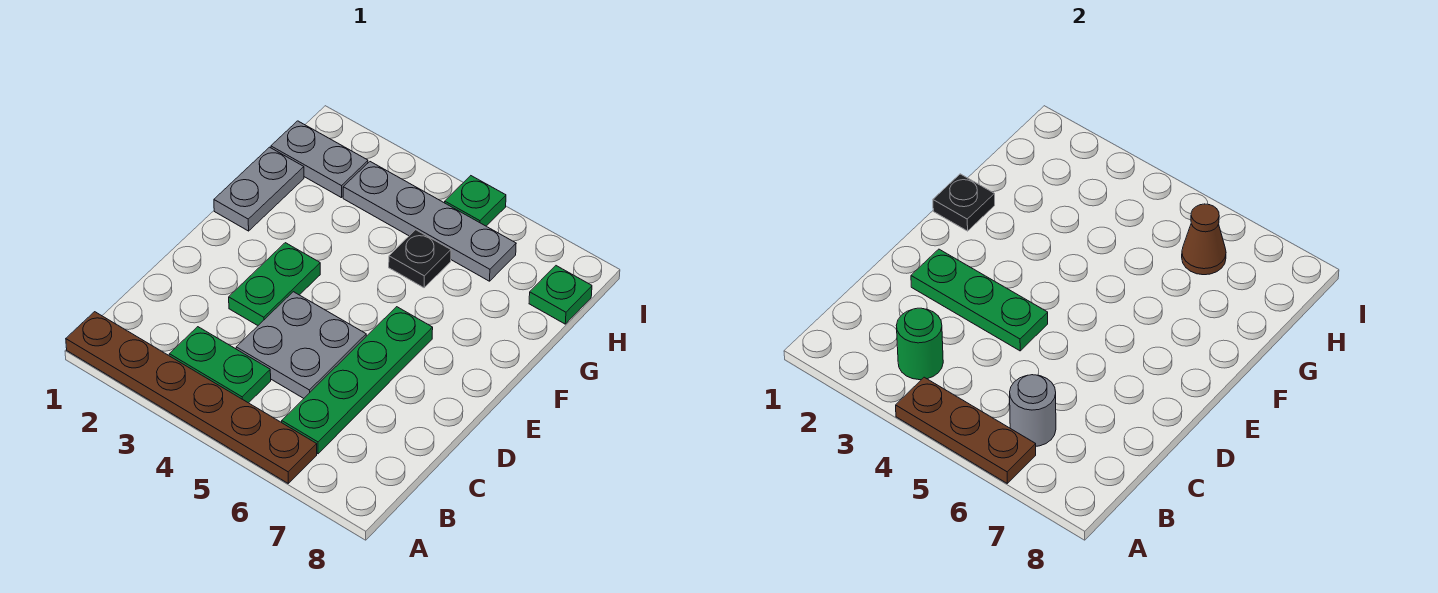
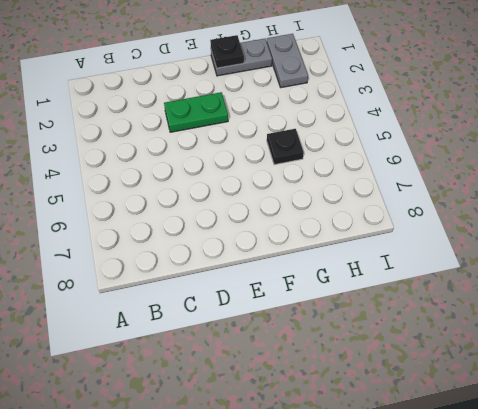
none -> brown 1x6 plate [66,312,317,483]
none -> green 1x2 plate [169,327,271,403]
none -> green 1x4 plate [282,307,433,454]

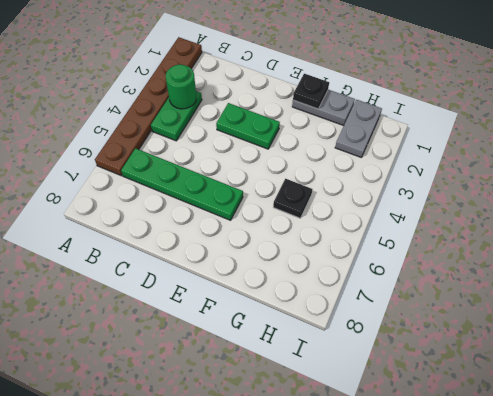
none -> grey 2x2 plate [236,292,366,398]
none -> grey 1x4 plate [343,162,516,281]
none -> green 1x1 plate [529,266,592,324]

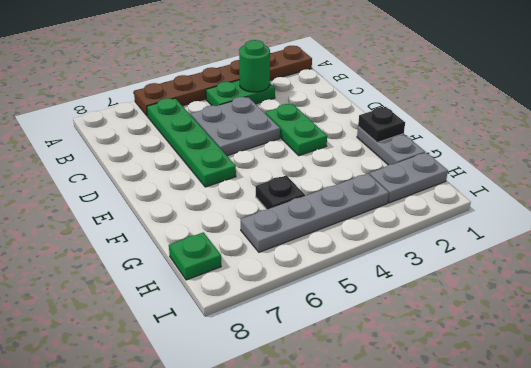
none -> green 1x1 plate [445,176,506,226]
none -> brown 1x3 plate [896,377,1036,483]
none -> grey 1x1 round brick [1010,375,1056,446]

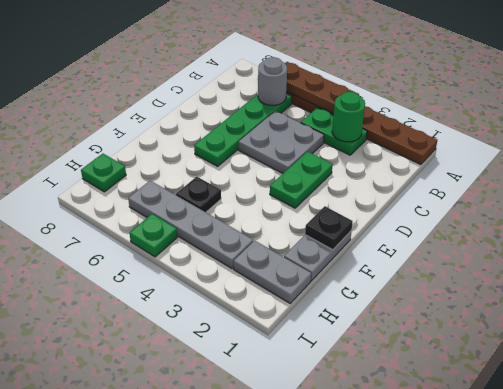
none -> green 1x3 plate [911,249,1048,351]
none -> brown 1x1 cone [1182,204,1226,275]

